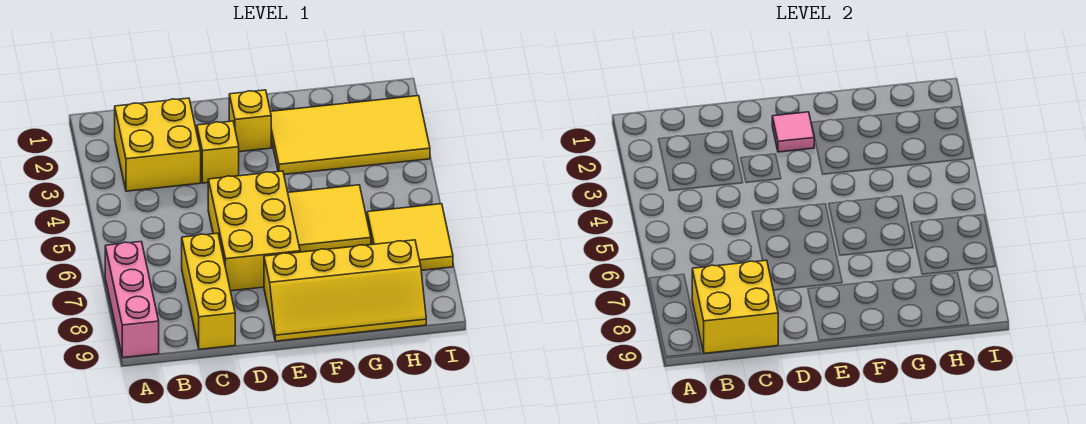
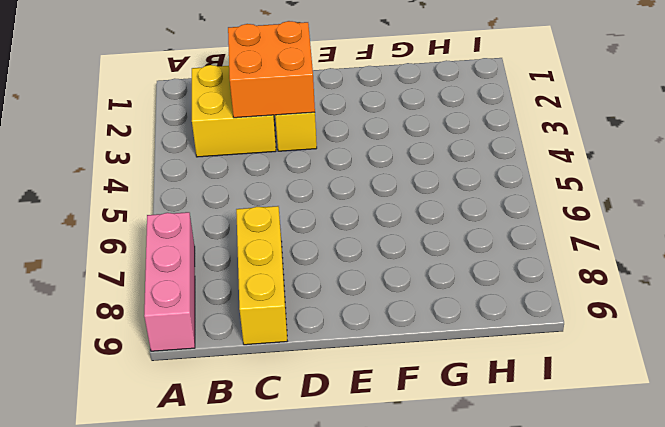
orange 2x2 brick [228,21,315,118] -> none
none -> yellow 2x3 brick [208,171,300,291]
none -> yellow 1x1 brick [229,90,271,152]
none -> yellow 2x4 slope [264,240,426,341]

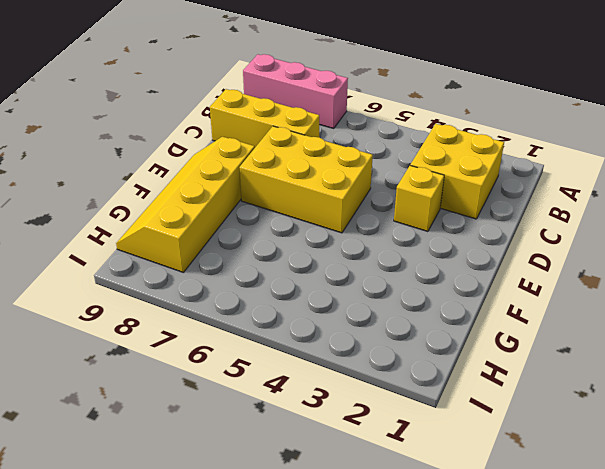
none -> yellow 1x1 brick [229,90,271,152]
none -> yellow 2x4 tile [270,96,430,174]
none -> yellow 2x2 tile [288,185,371,252]

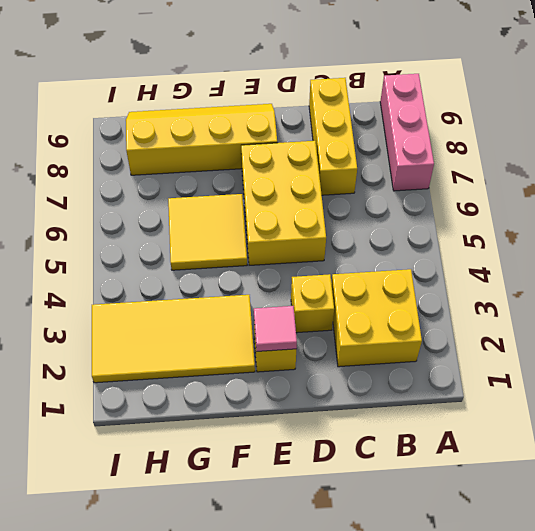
none -> yellow 2x2 tile [367,204,453,270]
none -> yellow 2x2 brick [692,260,778,353]

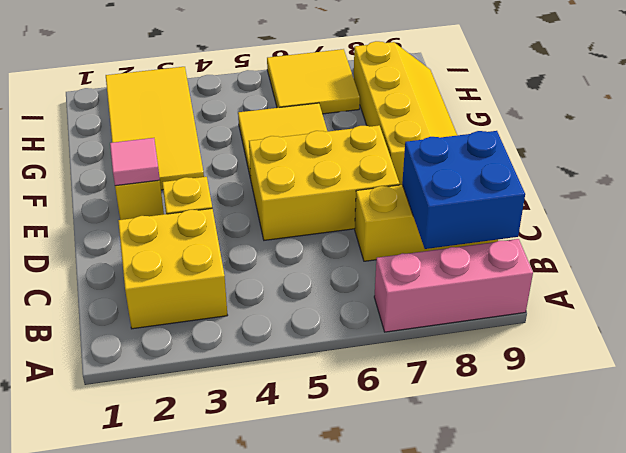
blue 2x2 brick [402,131,525,249] -> yellow 2x2 brick [692,260,778,353]

